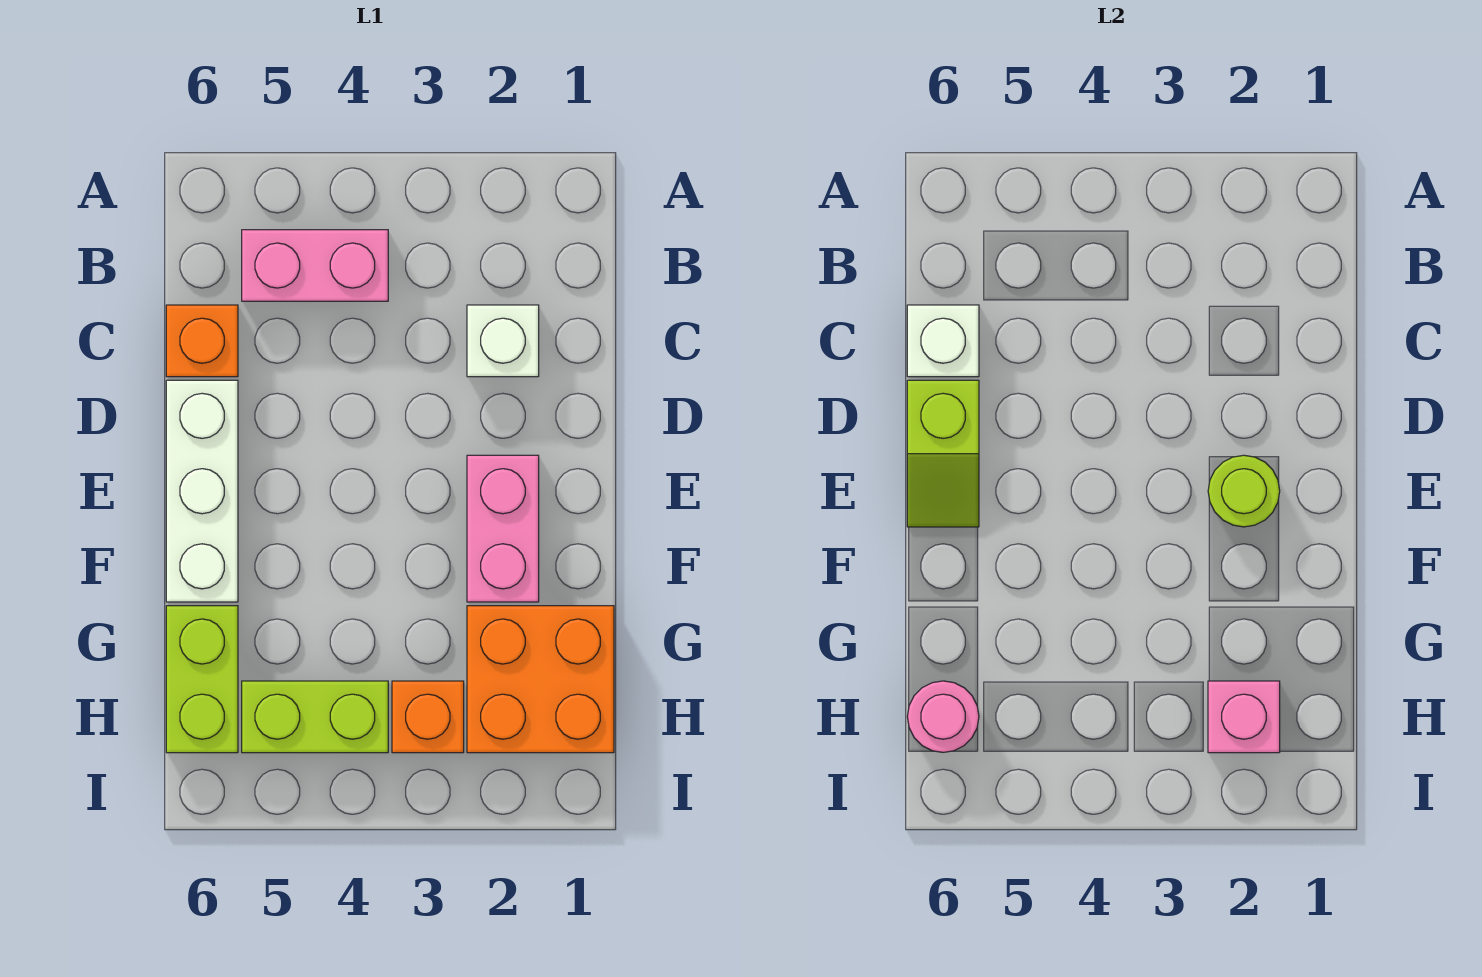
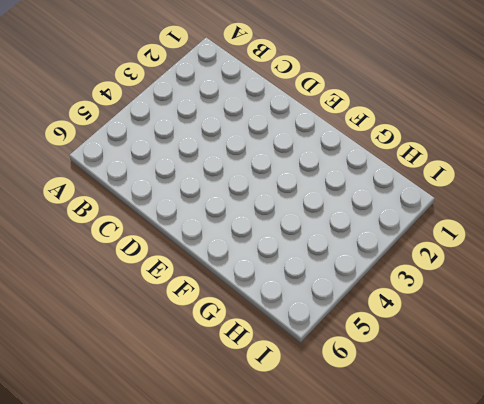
none -> pink 1x2 brick [242,230,388,301]
none -> white 1x1 brick [467,305,539,377]
none -> orange 1x1 brick [166,305,238,377]

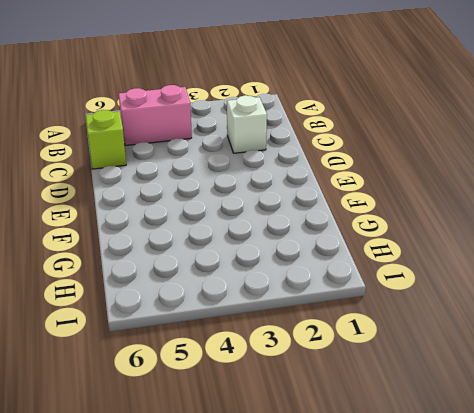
lime 1x1 brick [86,110,126,169] -> orange 1x1 brick [166,305,238,377]
none -> white 1x3 brick [166,380,238,602]
none -> pink 1x2 brick [467,455,539,602]
none -> orange 2x2 brick [467,606,614,753]

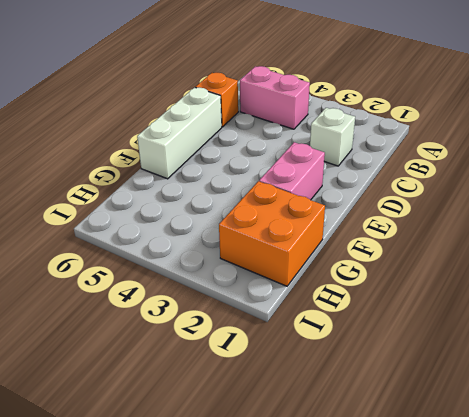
none -> lime 1x2 brick [166,606,238,753]
none -> orange 1x1 brick [392,681,464,753]
none -> lime 1x2 brick [242,681,388,753]

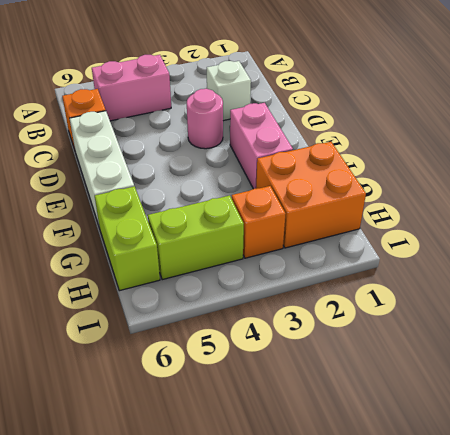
pink 1x1 round brick [187,89,223,149] -> pink 1x1 round brick moved to [907,681,979,752]
none -> white 1x1 brick [907,305,979,377]
none -> lime 1x2 slope [907,380,979,527]
none -> lime 1x1 round brick [1208,455,1280,527]

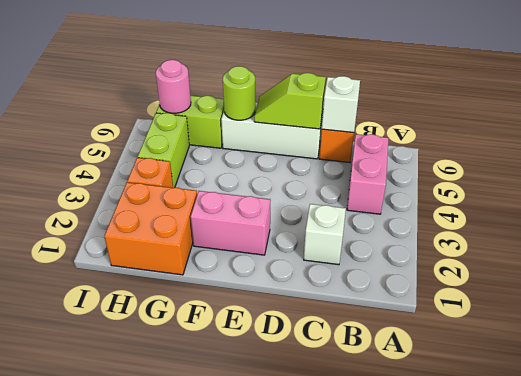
lime 1x1 round brick [223,66,255,120] -> lime 1x1 round brick moved to [1208,455,1280,527]
none -> pink 1x1 brick [1208,681,1280,753]

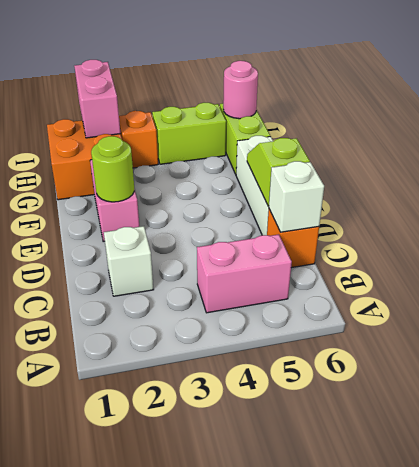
pink 1x2 brick [74,60,121,138] -> pink 1x1 brick [1208,681,1280,753]

